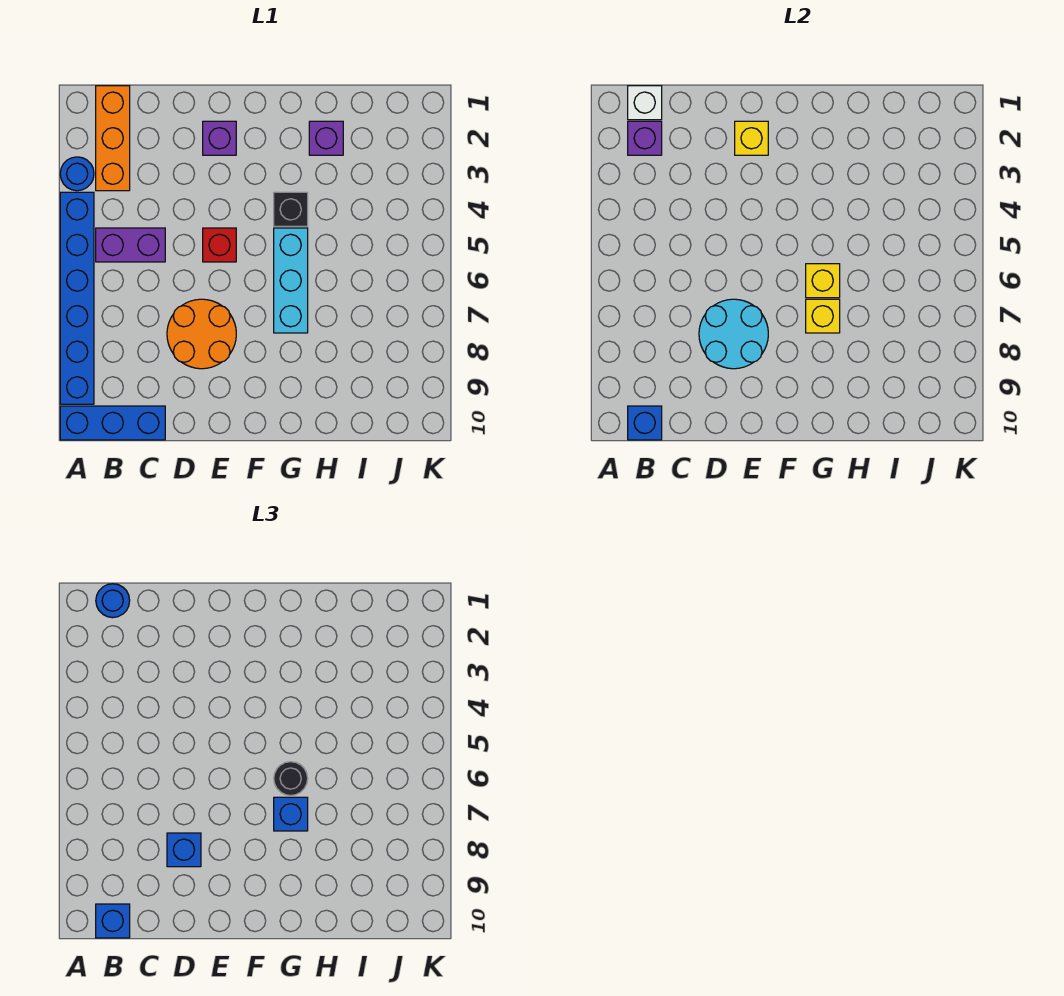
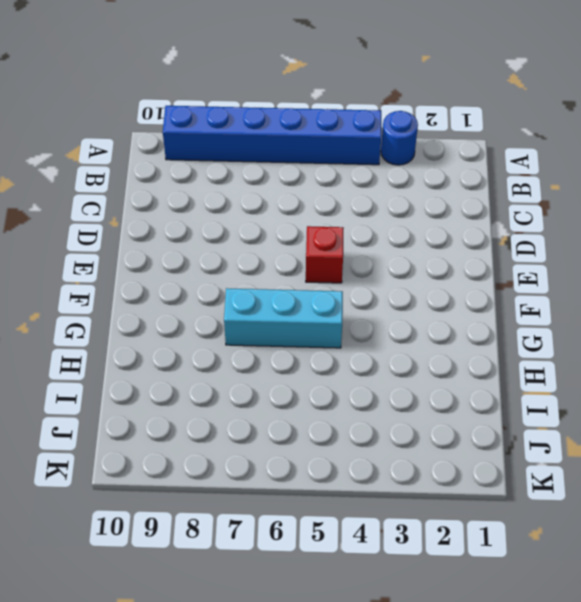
none -> blue 1x3 brick [60,406,165,440]
none -> orange 1x3 brick [96,86,130,191]
none -> purple 1x2 brick [96,228,165,262]

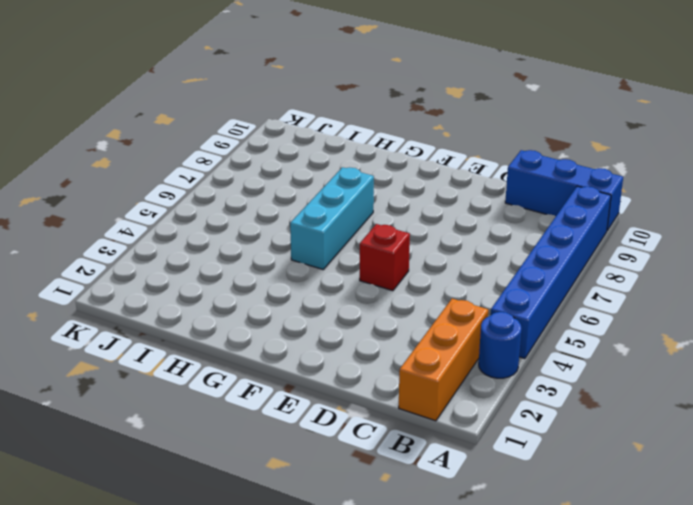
none -> purple 1x2 brick [96,228,165,262]
none -> orange 2x2 round brick [167,299,236,369]
none -> purple 1x1 brick [203,121,236,155]

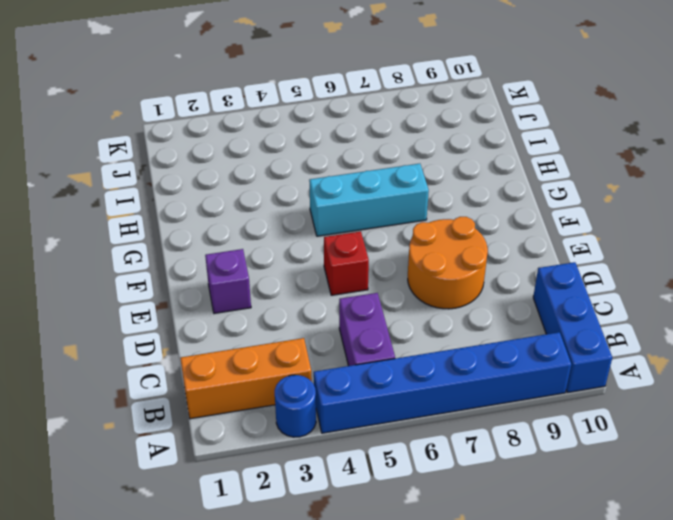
none -> black 1x1 brick [274,192,308,226]
none -> purple 1x1 brick [309,121,343,155]
none -> white 1x1 brick [628,86,662,120]

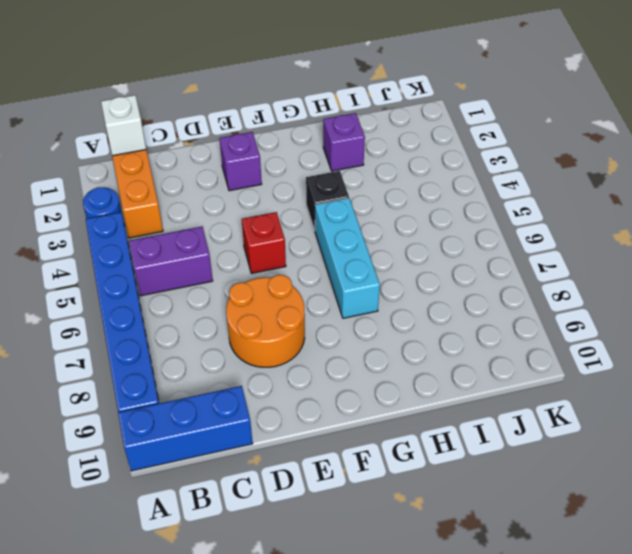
none -> purple 1x1 brick [628,121,662,155]
none -> blue 1x1 brick [628,406,662,440]
none -> cyan 2x2 round brick [699,299,768,369]

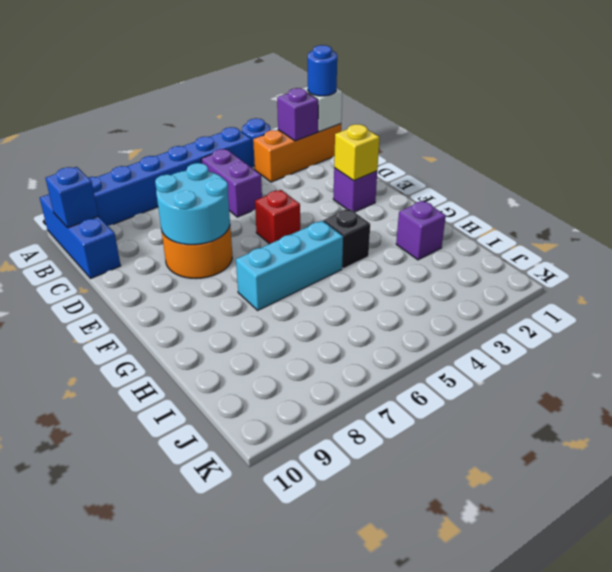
none -> yellow 1x1 brick [806,264,840,298]
none -> yellow 1x1 brick [806,299,840,333]
none -> blue 1x1 brick [96,904,130,938]

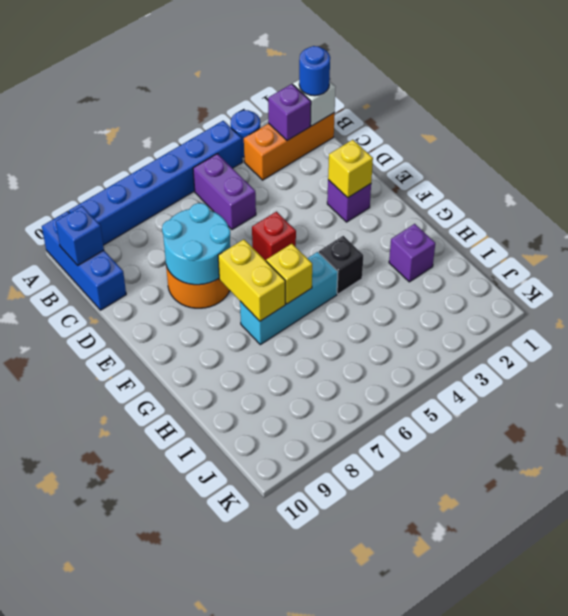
yellow 1x2 brick [218,239,285,321] -> yellow 1x1 brick [806,299,840,333]
none -> blue 1x1 brick [96,904,130,938]
none -> blue 1x1 brick [167,833,201,867]
none -> black 1x1 round brick [274,762,308,796]

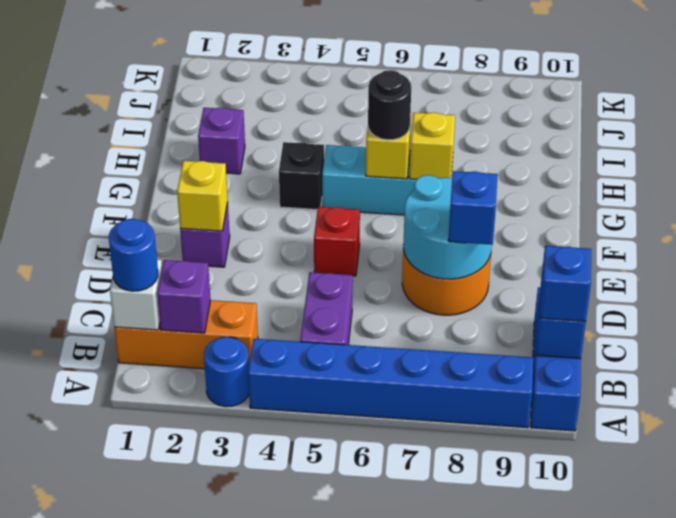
none -> blue 1x1 brick [274,797,308,831]

